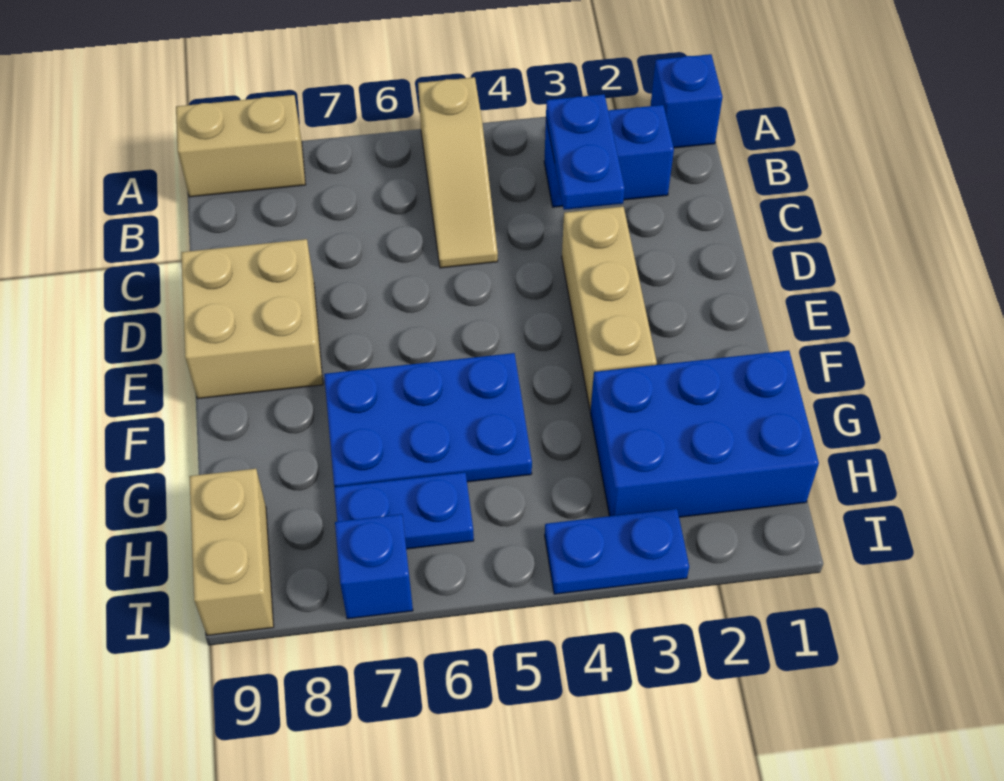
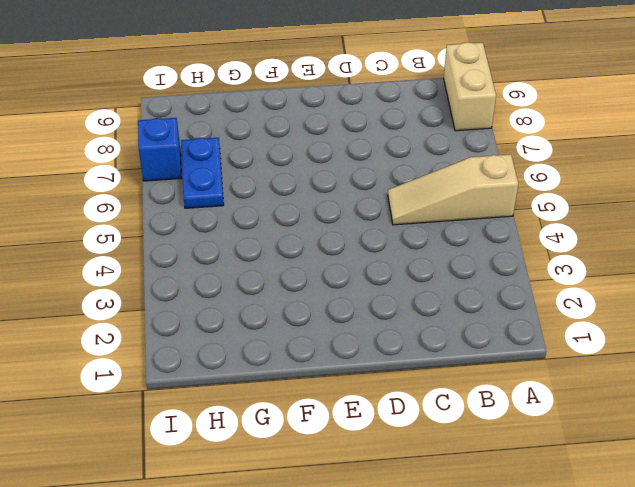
none -> blue 1x1 brick [651,54,723,148]
none -> blue 1x2 brick [544,105,674,207]
none -> tan 1x3 brick [562,207,657,411]

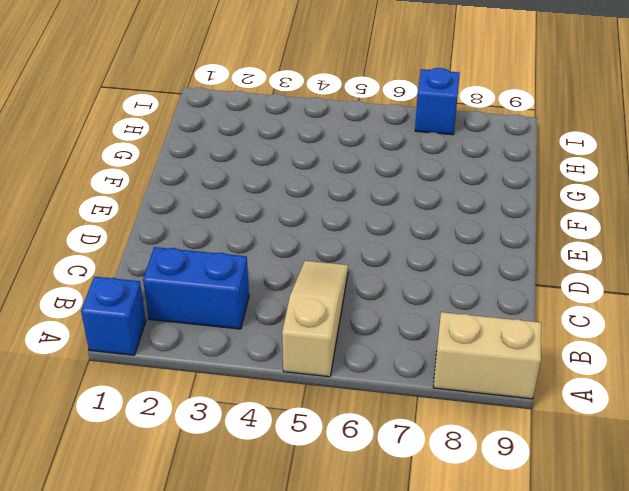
none -> tan 1x3 brick [562,207,657,411]
none -> tan 2x2 brick [181,239,323,399]
none -> blue 2x3 plate [324,353,532,487]

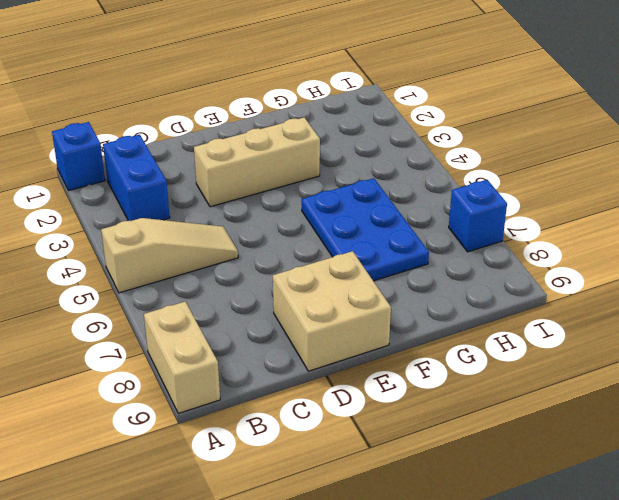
none -> blue 2x3 brick [590,350,819,517]
none -> blue 1x2 plate [334,472,474,549]
none -> tan 1x2 brick [189,469,274,635]

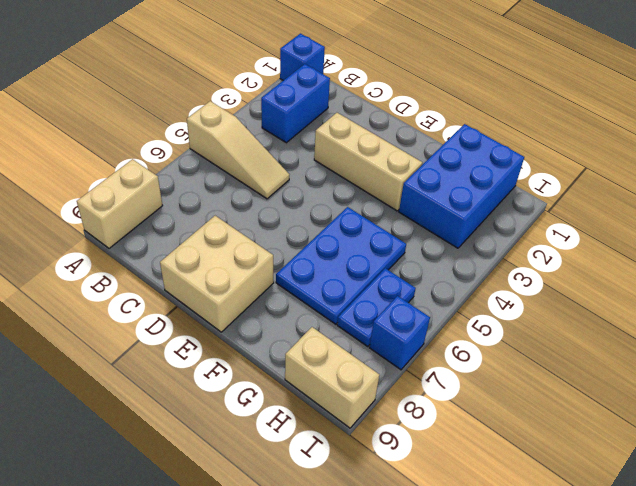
none -> blue 1x2 plate [545,509,689,594]
none -> blue 1x2 plate [546,94,625,210]

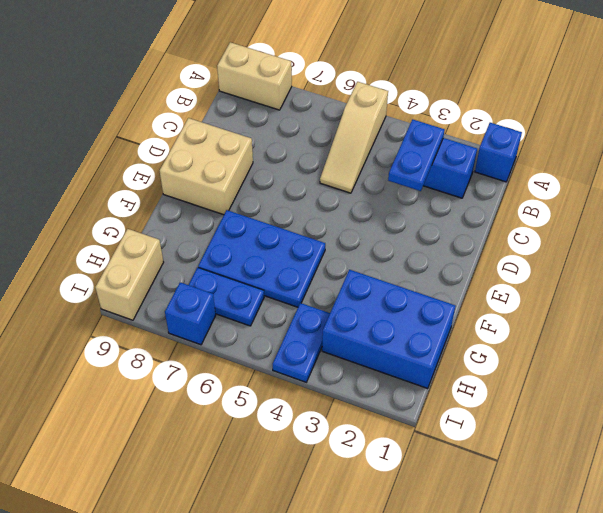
blue 1x2 plate [273,303,330,382] -> blue 1x2 plate turned to [545,509,689,594]
none -> tan 1x3 brick [562,207,657,411]

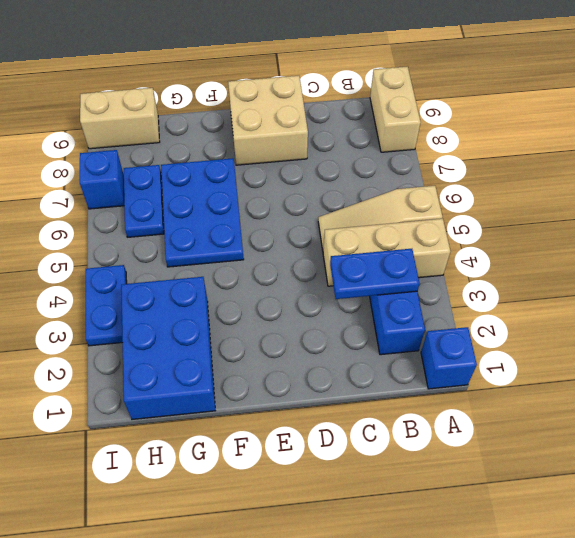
tan 1x3 brick [323,219,450,286] -> tan 1x3 brick moved to [562,207,657,411]

